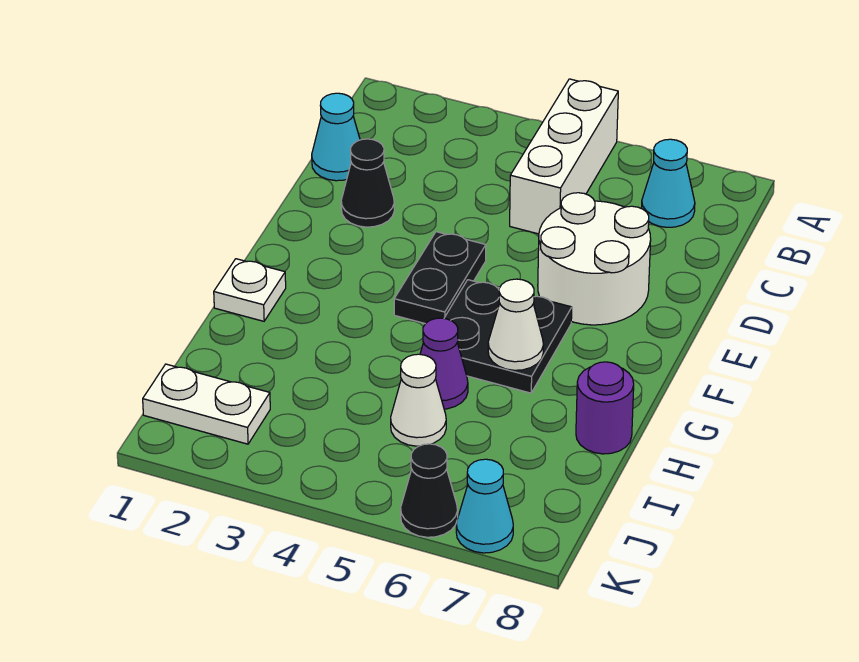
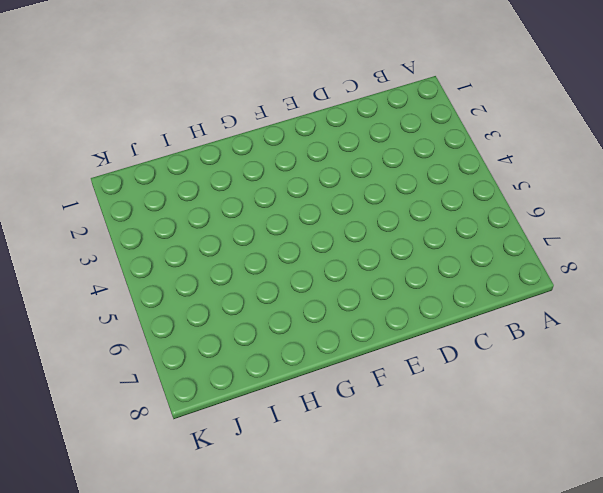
none -> white 1x3 brick [510,79,618,234]
none -> cyan 1x1 cone [641,139,695,227]
none -> cyan 1x1 cone [312,93,360,181]

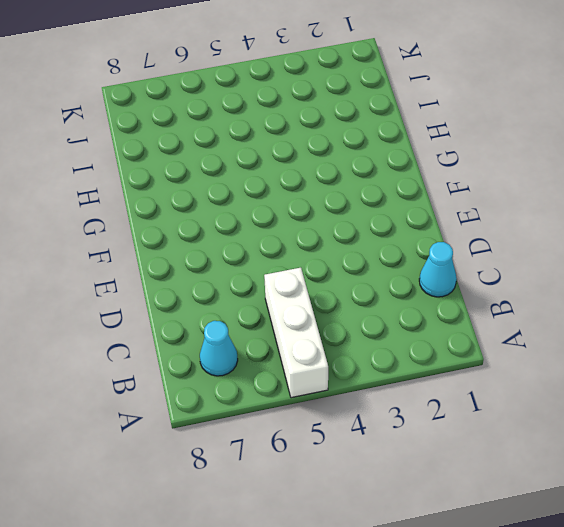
none -> black 1x1 cone [341,139,394,227]
none -> white 2x2 round brick [538,193,651,325]
none -> black 1x2 plate [394,232,486,324]

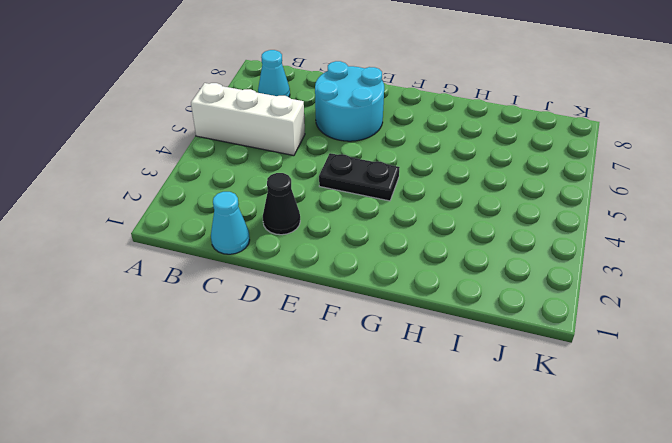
cyan 2x2 round brick [315,61,384,141] -> white 2x2 round brick [538,193,651,325]
none -> black 2x2 plate [444,280,572,393]
none -> white 1x1 plate [214,259,286,321]
none -> purple 1x1 cone [420,318,468,409]

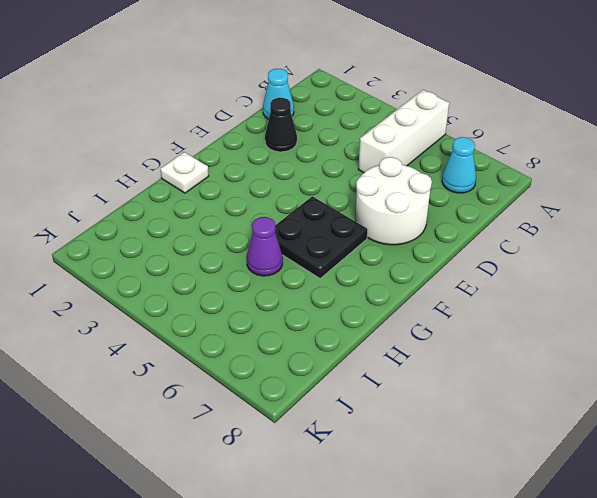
none -> black 1x2 plate [394,232,486,324]
none -> purple 1x1 round brick [576,362,634,454]
none -> white 1x1 cone [391,354,446,446]

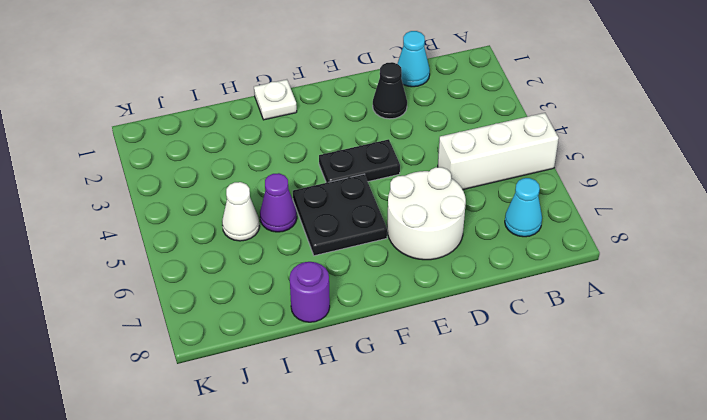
none -> white 1x2 plate [143,364,270,444]
none -> black 1x1 cone [401,444,458,537]
none -> cyan 1x1 cone [456,459,513,553]

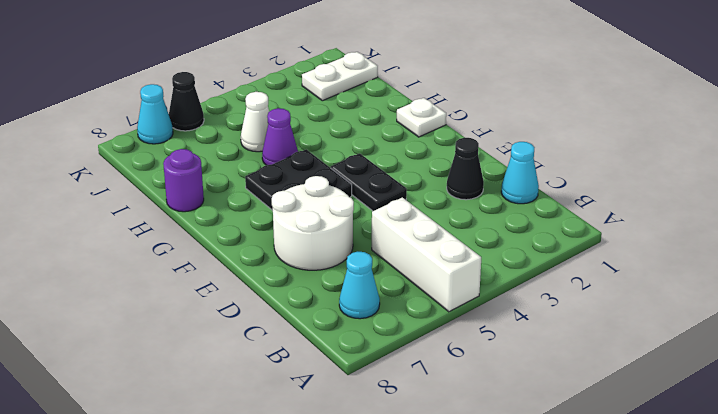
none -> white 1x1 cone [488,279,544,370]

